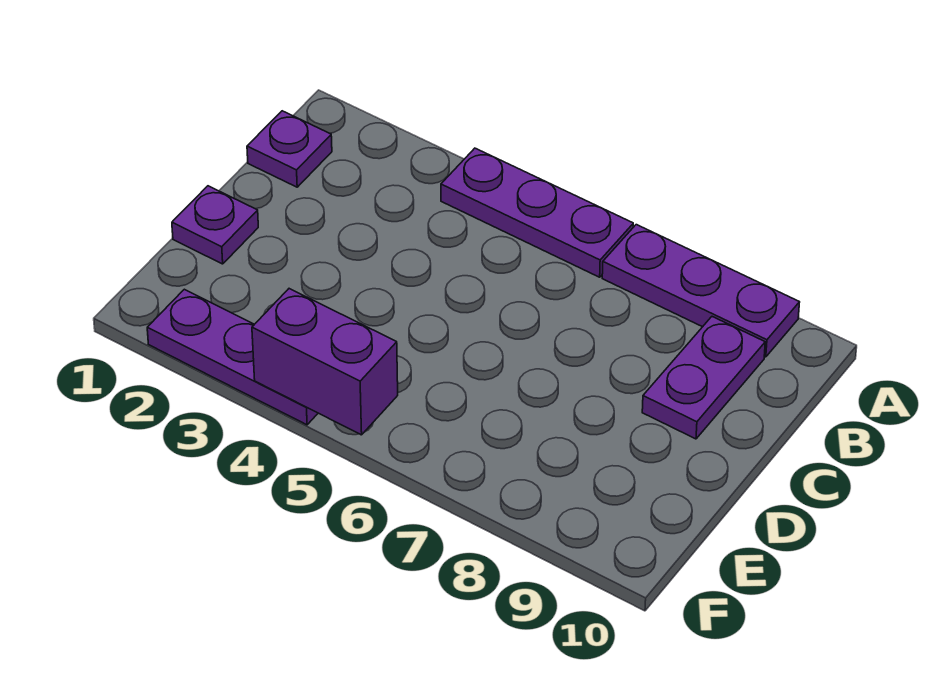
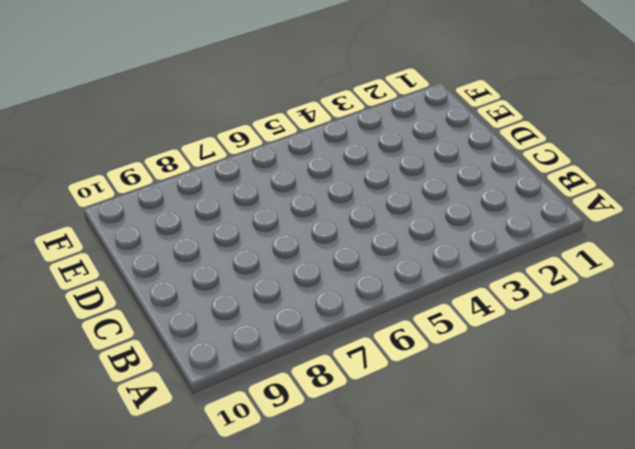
none -> purple 1x3 plate [441,148,633,277]
none -> purple 1x3 plate [602,225,800,357]

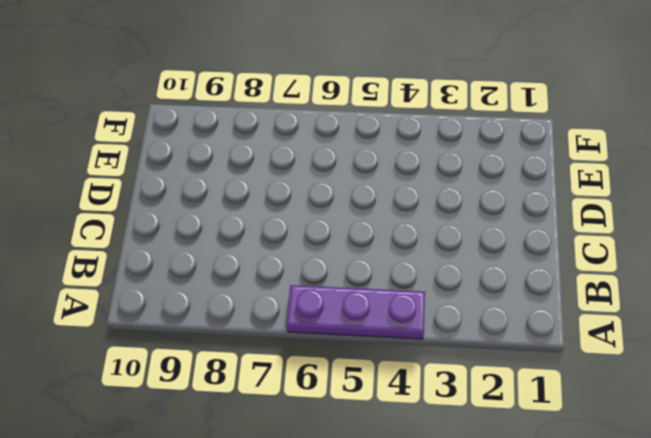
none -> purple 1x3 plate [602,225,800,357]
none -> purple 1x1 plate [247,111,332,187]

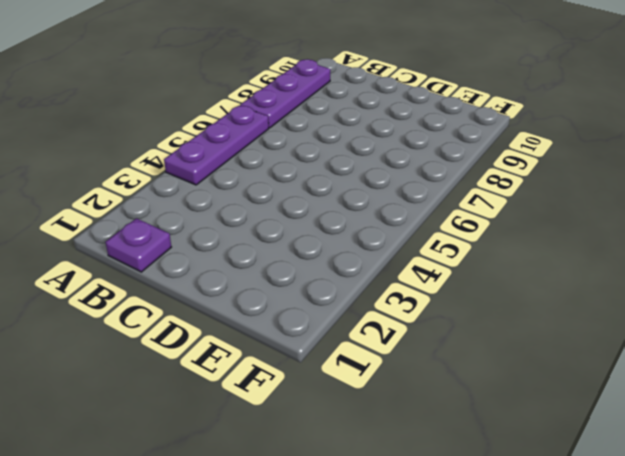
none -> purple 1x2 plate [642,317,765,439]
none -> purple 1x1 plate [172,186,258,264]

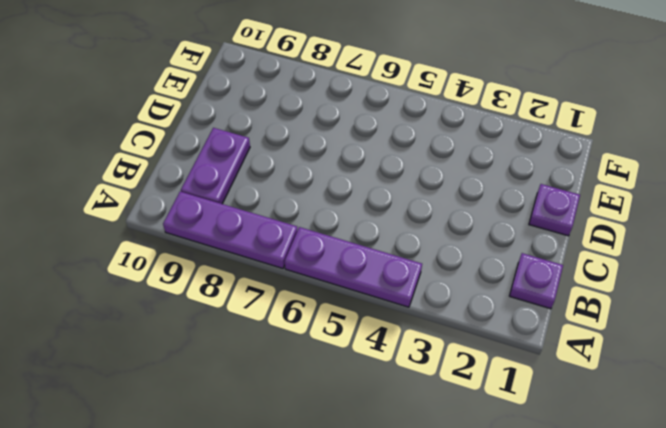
none -> purple 1x3 plate [147,289,318,425]
none -> purple 1x2 brick [252,289,398,435]

